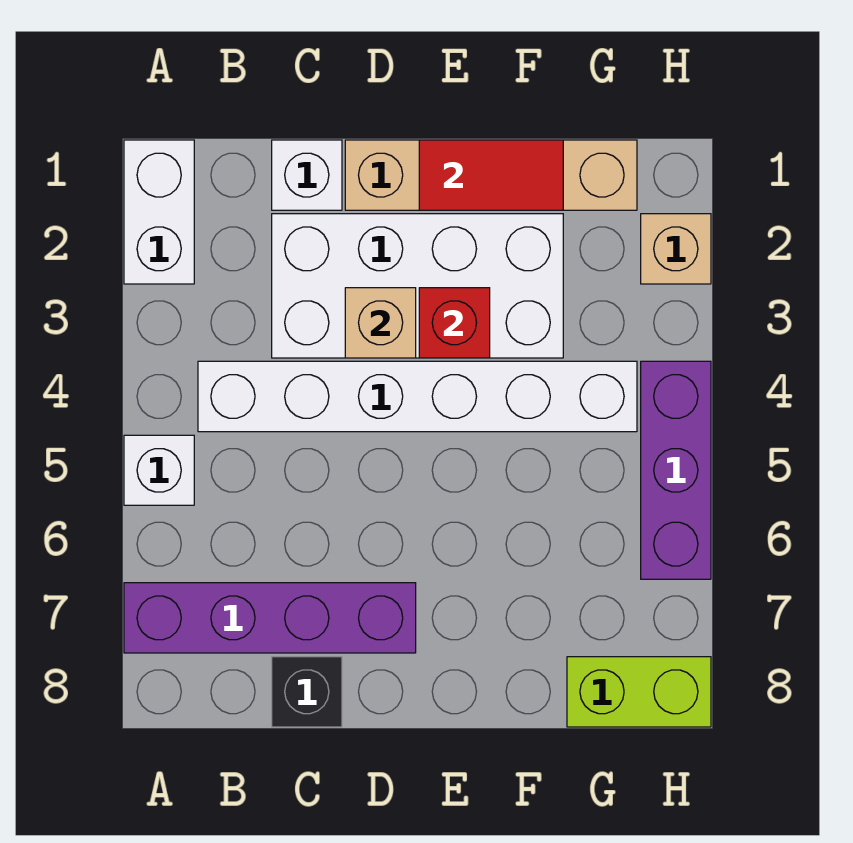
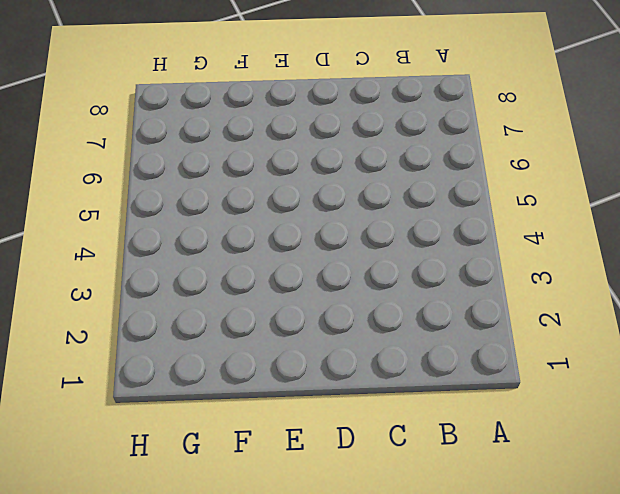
none -> white 1x2 brick [124,140,194,284]
none -> white 1x1 brick [124,435,194,505]
none -> purple 1x4 brick [124,583,416,653]

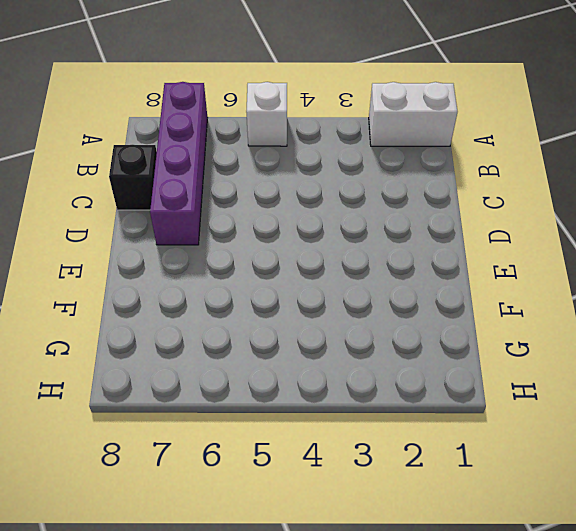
none -> white 1x6 brick [198,361,637,432]
none -> white 1x1 brick [272,140,342,210]
none -> white 2x4 brick [272,214,563,358]

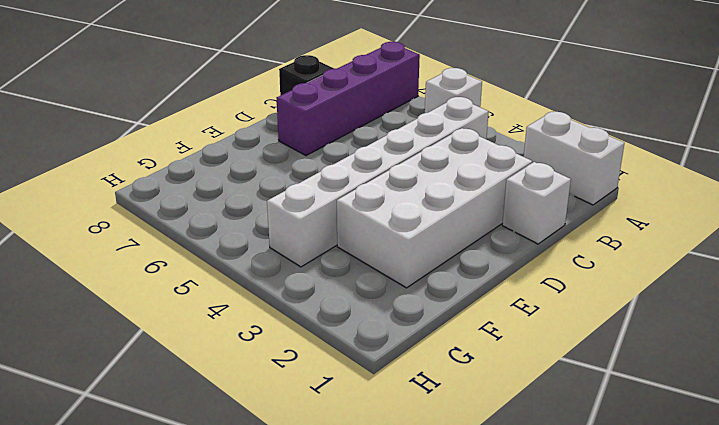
none -> tan 1x4 brick [345,140,637,210]
none -> lime 1x2 brick [567,657,711,727]
none -> tan 1x1 brick [641,214,711,284]

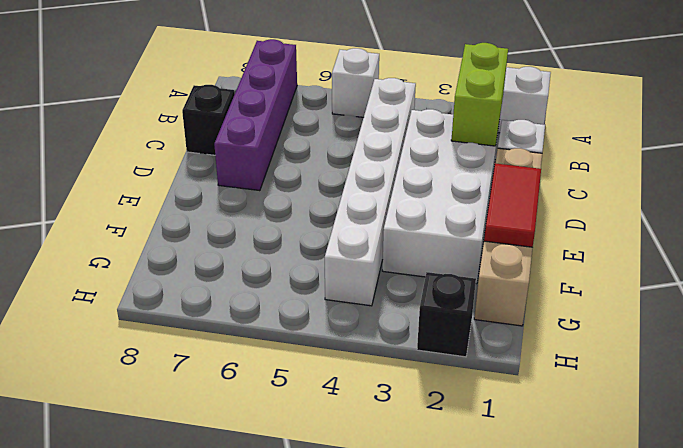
lime 1x2 brick [451,43,508,146] -> lime 1x2 brick moved to [567,657,711,727]
black 1x1 brick [417,272,476,357] -> tan 1x1 brick [641,214,711,284]
none -> purple 1x3 brick [641,361,711,579]
none -> tan 1x1 brick [345,288,416,358]
none -> red 1x1 brick [419,288,490,358]

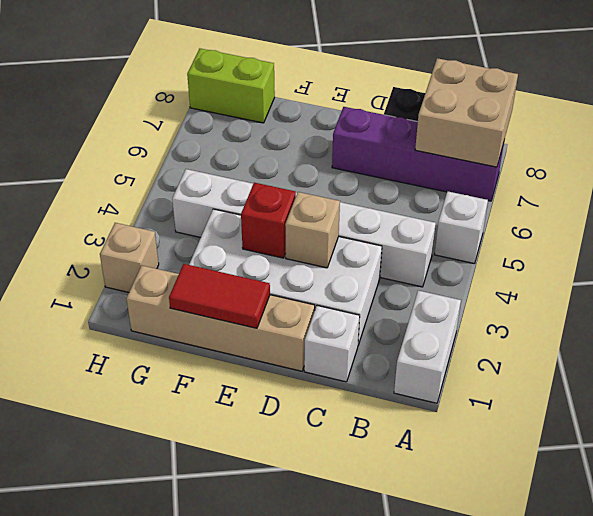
tan 2x2 brick [415,58,518,167] -> none
none -> purple 1x3 brick [641,361,711,579]

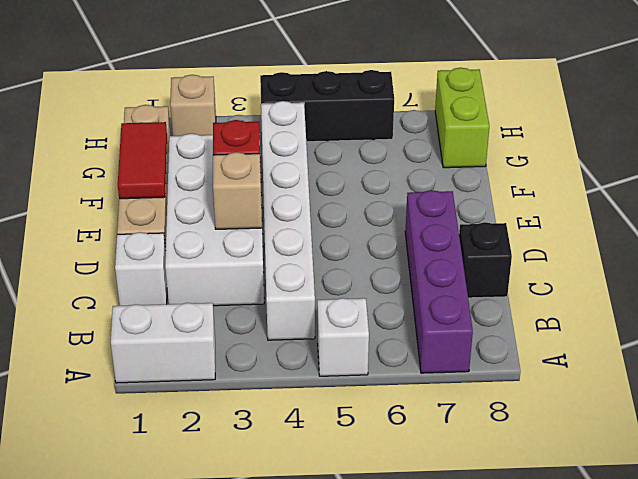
black 1x3 brick [260,70,394,142] -> purple 1x3 brick [641,361,711,579]

